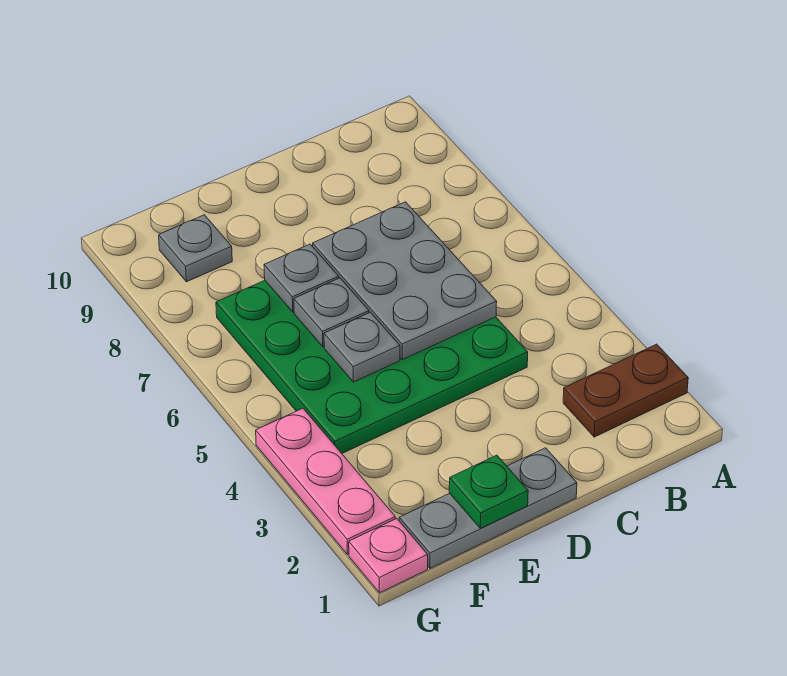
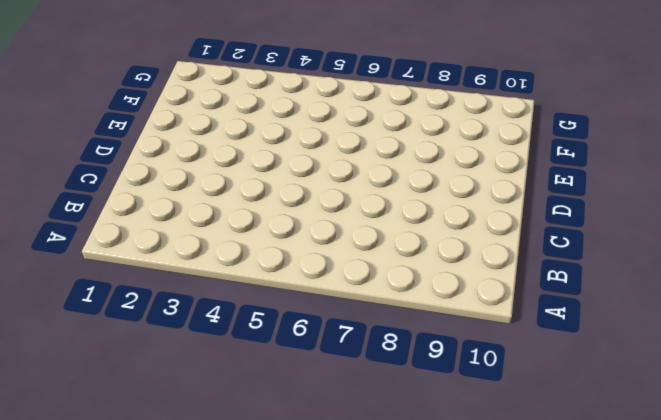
none -> brown 1x2 plate [563,344,688,437]
none -> green 4x4 plate [216,280,528,453]

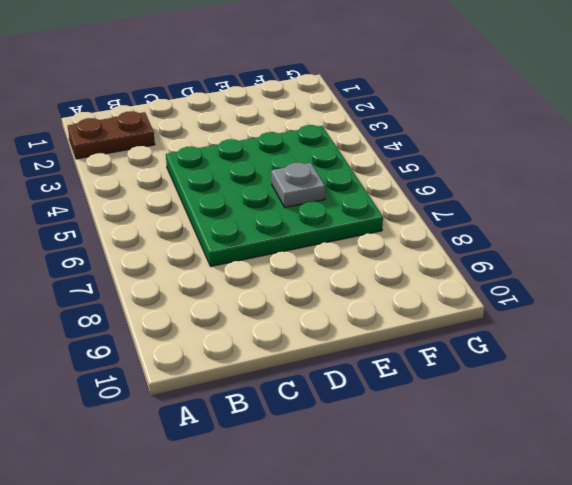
none -> grey 1x3 plate [399,448,577,568]
none -> grey 1x1 plate [159,215,232,282]

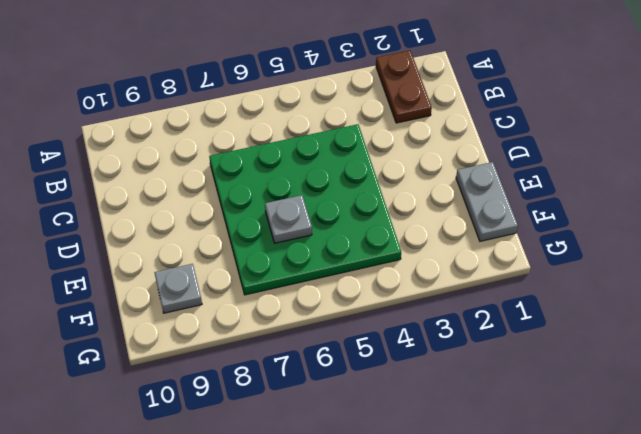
grey 1x2 plate [456,162,518,241] -> grey 1x3 plate [399,448,577,568]
none -> pink 1x1 plate [349,519,428,593]
none -> pink 1x3 plate [256,408,395,555]

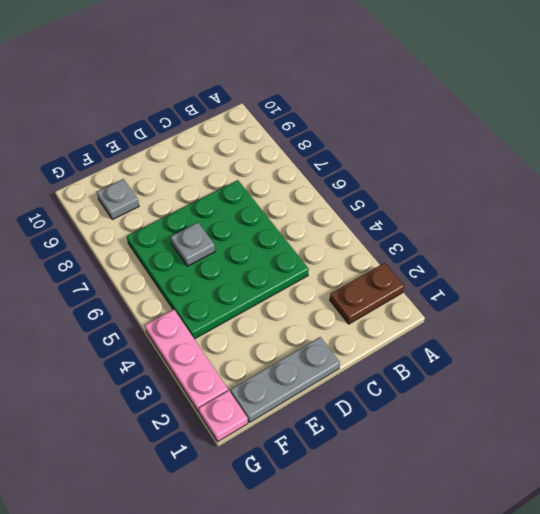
none -> grey 2x3 plate [313,202,497,360]
none -> green 1x1 plate [449,455,528,528]

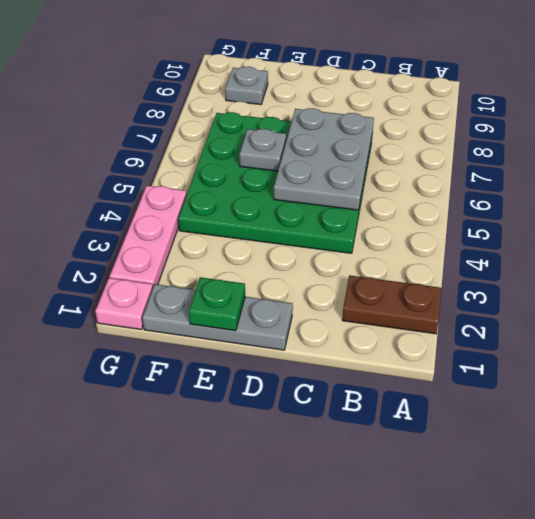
none -> grey 1x1 plate [324,312,400,382]
none -> grey 1x1 plate [264,244,339,312]

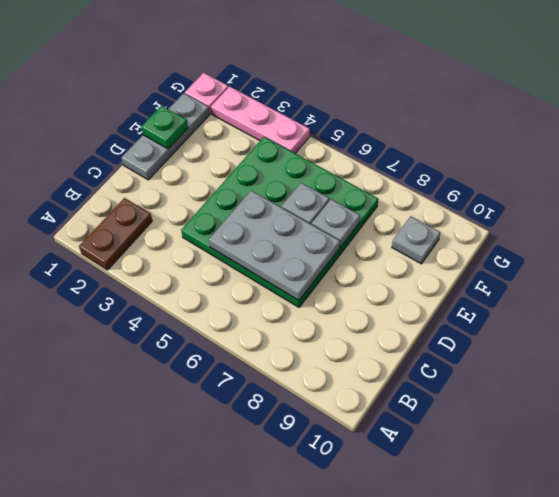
none -> grey 1x1 plate [324,312,400,382]

